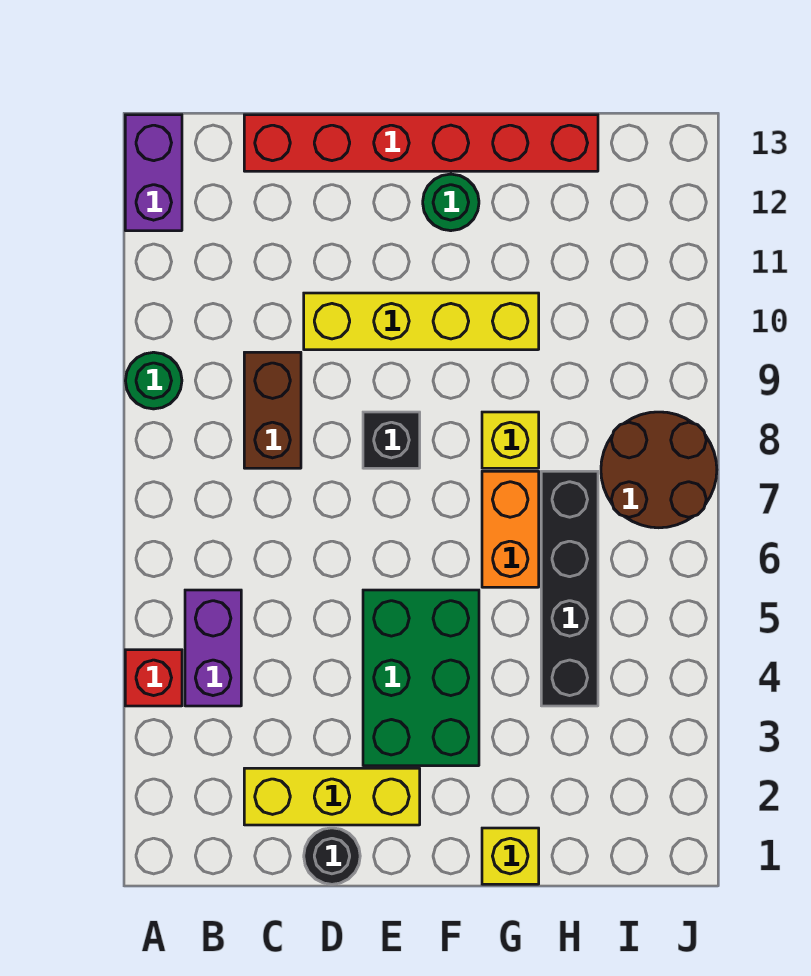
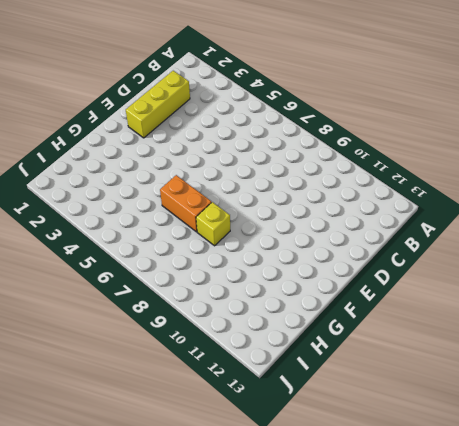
none -> red 1x1 brick [125,650,182,706]
none -> green 1x1 round brick [125,352,182,409]
none -> purple 1x2 brick [125,115,182,231]

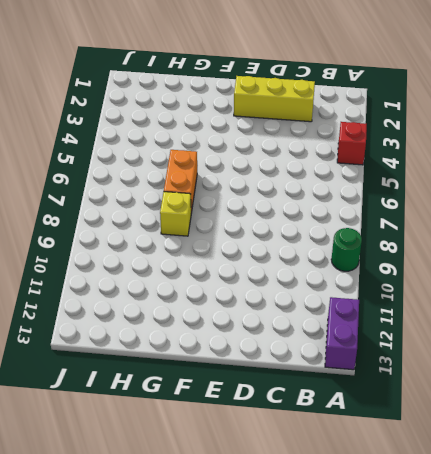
none -> purple 1x2 brick [185,590,241,706]
none -> brown 1x2 brick [244,352,301,468]
none -> red 1x6 brick [244,115,598,171]

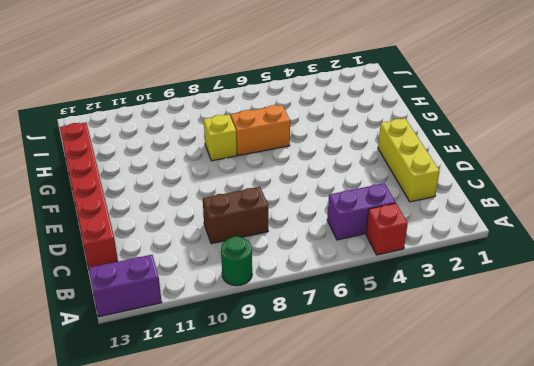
none -> black 1x1 round brick [304,828,360,884]
none -> yellow 1x4 brick [304,293,539,350]
none -> green 2x3 brick [363,590,479,766]

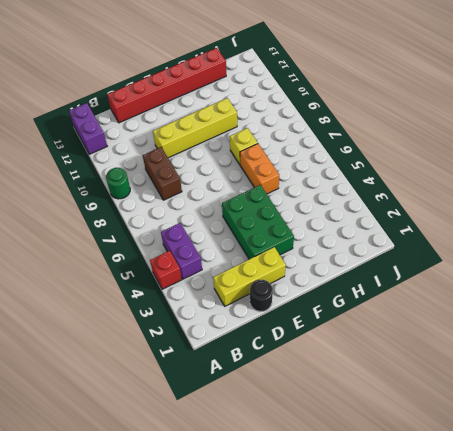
none -> black 1x1 brick [363,412,420,468]
none -> green 1x1 round brick [423,174,479,231]
none -> yellow 1x1 brick [482,828,539,884]

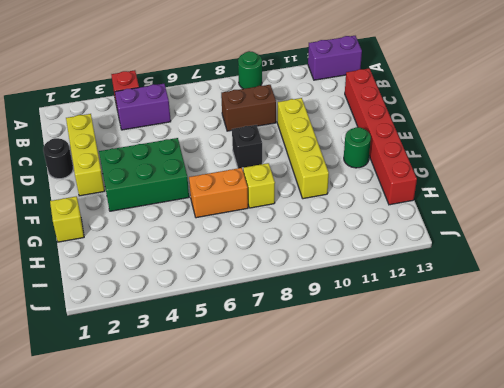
none -> black 1x4 brick [541,471,598,706]
none -> brown 2x2 round brick [601,412,717,528]

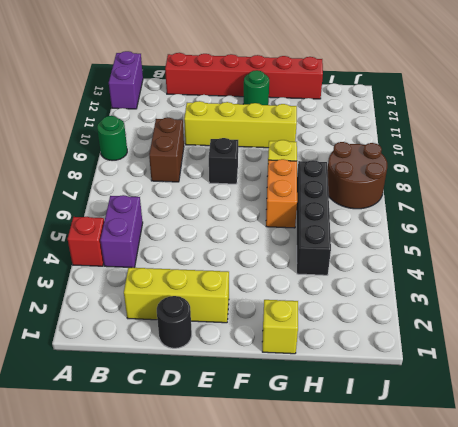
none -> green 2x3 brick [363,590,479,766]

